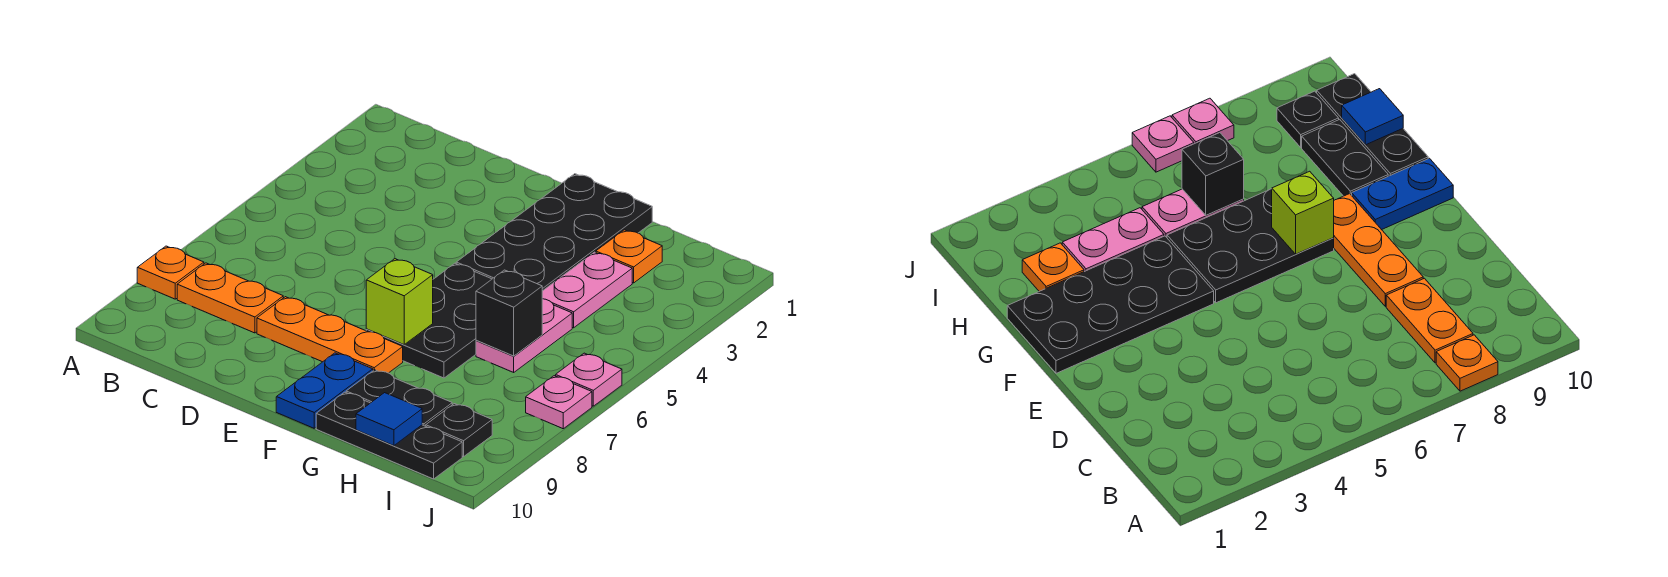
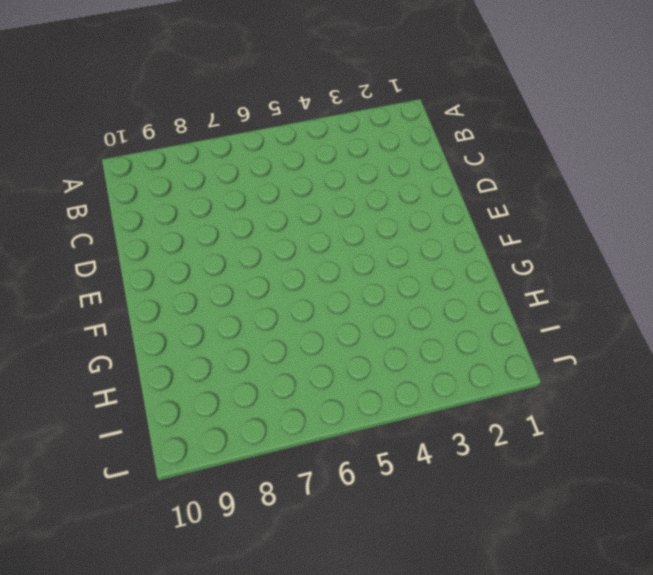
none -> orange 1x1 plate [137,246,204,299]
none -> orange 1x2 plate [177,263,283,333]
none -> orange 1x3 plate [257,297,403,373]

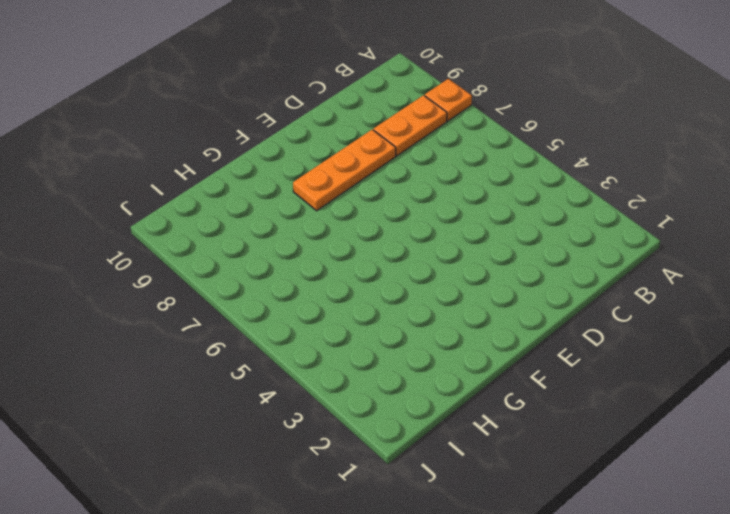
none -> black 2x4 plate [456,174,652,291]
none -> black 2x3 plate [366,263,492,378]
none -> blue 1x2 plate [276,353,373,428]

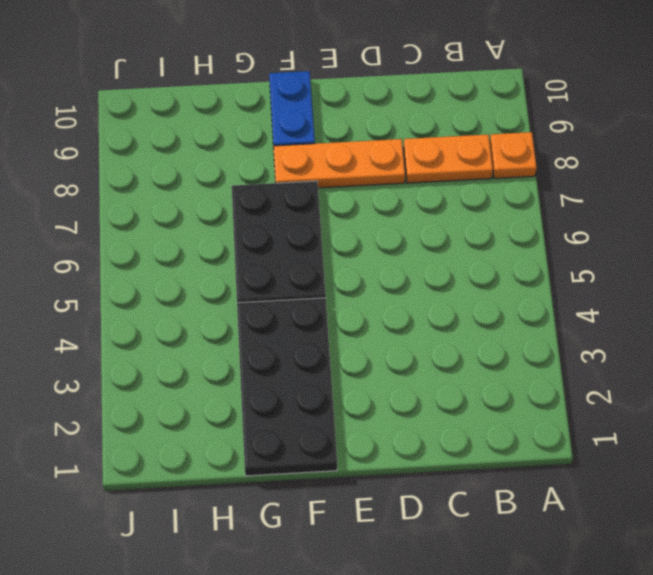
none -> black 1x2 plate [346,370,452,426]
none -> black 1x3 plate [316,392,462,479]
none -> orange 1x1 plate [596,230,662,283]

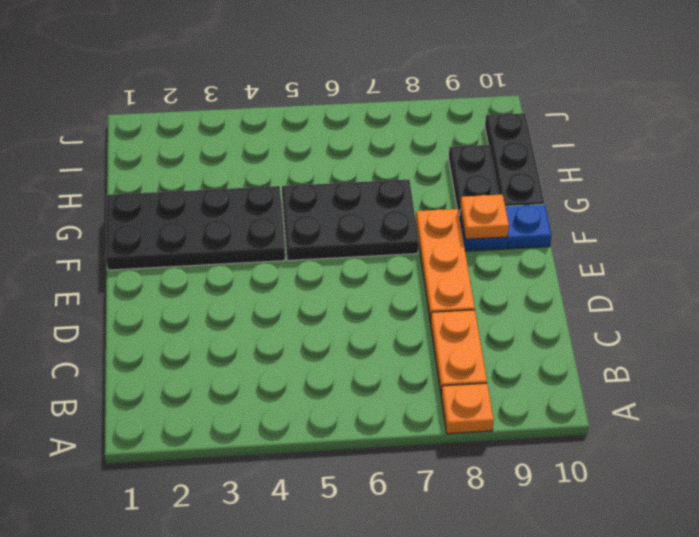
orange 1x1 plate [460,194,509,239] -> orange 1x1 plate moved to [596,230,662,283]
none -> pink 1x2 plate [542,252,632,328]
none -> pink 1x2 plate [476,299,572,372]
none -> black 1x1 plate [426,404,492,457]

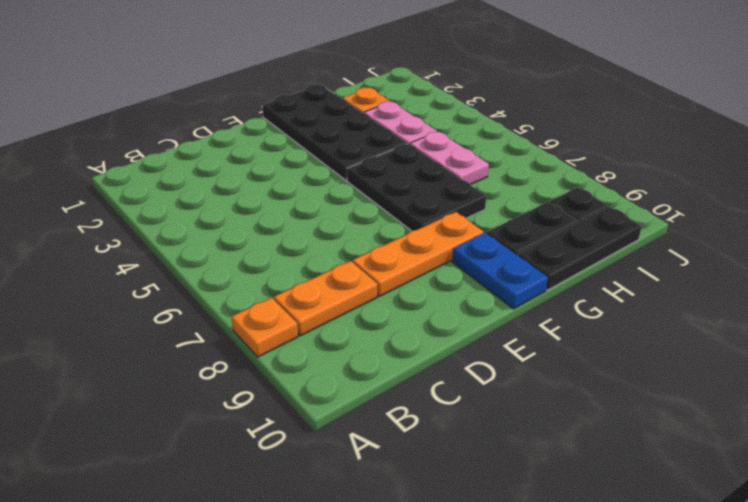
none -> pink 1x1 plate [556,353,622,406]
none -> pink 1x1 plate [526,376,592,429]
none -> lime 1x1 brick [366,259,433,345]

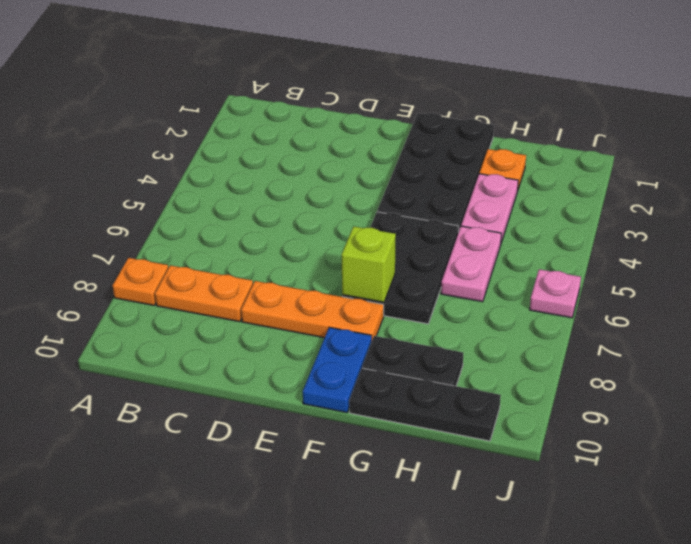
none -> black 1x1 plate [426,404,492,457]
none -> pink 1x1 plate [526,376,592,429]
none -> black 1x1 brick [476,270,542,356]

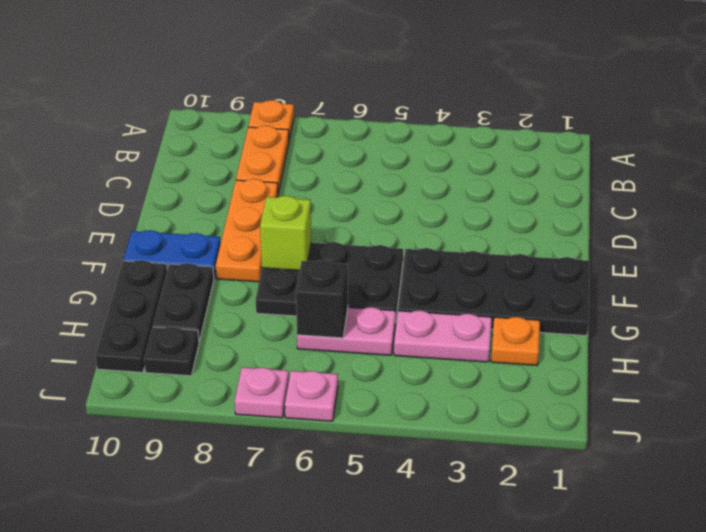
none -> blue 1x1 tile [356,393,422,446]

